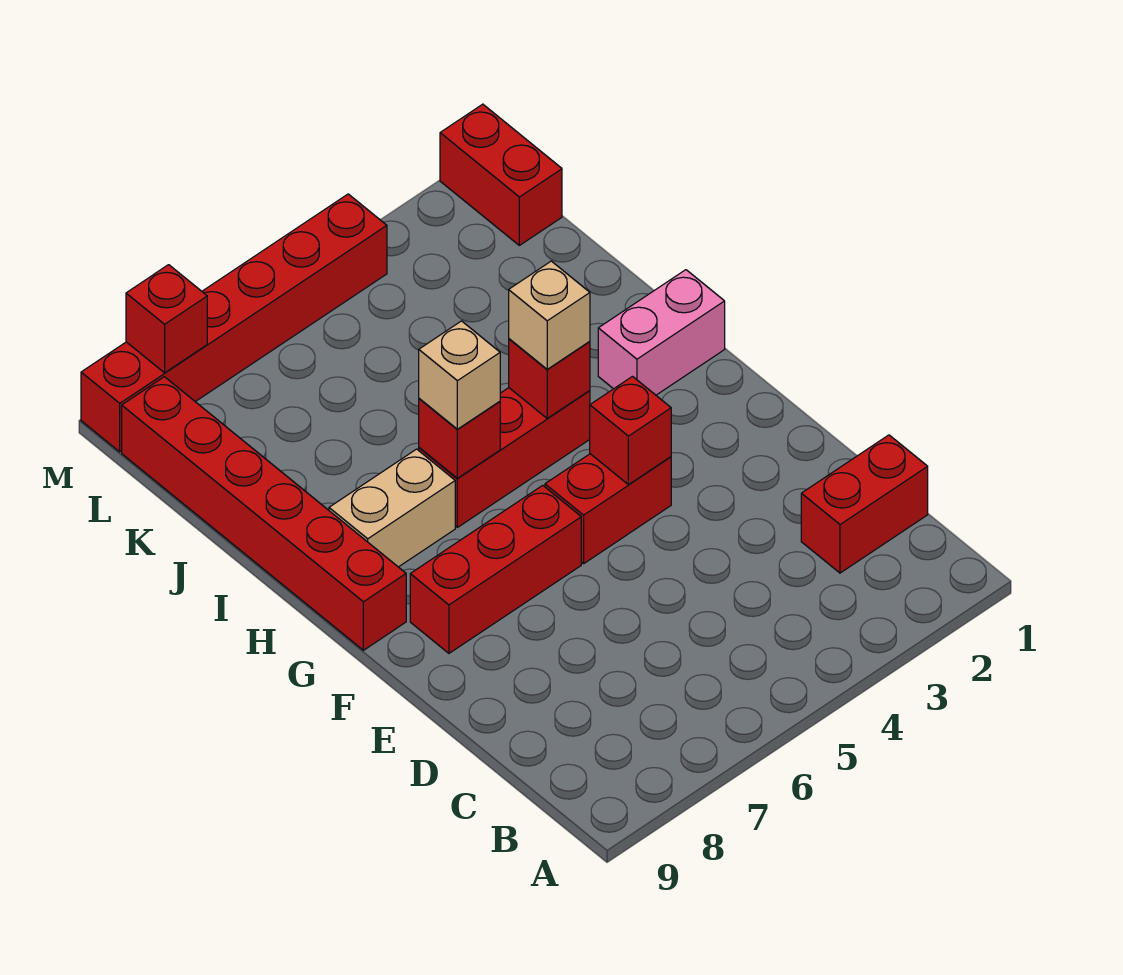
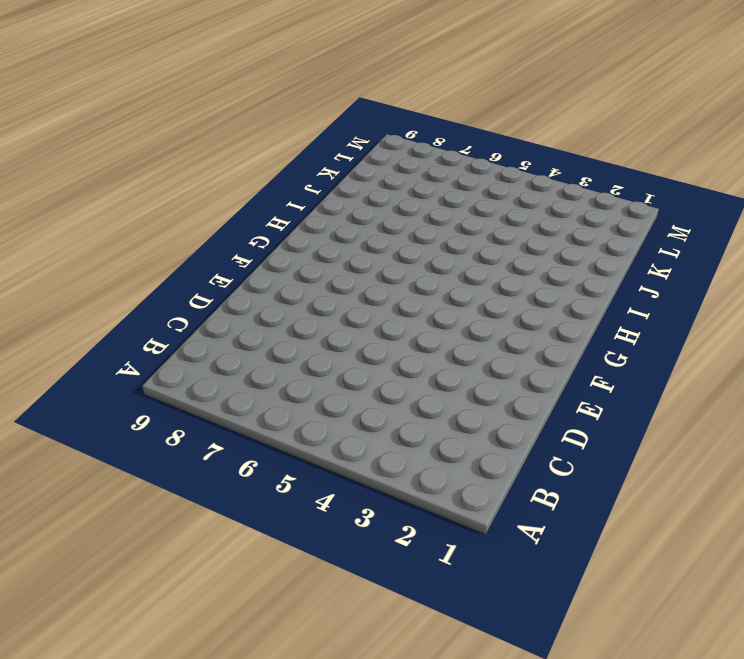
none -> red 1x2 brick [801,435,928,573]
none -> red 1x2 brick [545,454,671,564]
none -> red 1x3 brick [410,485,581,653]

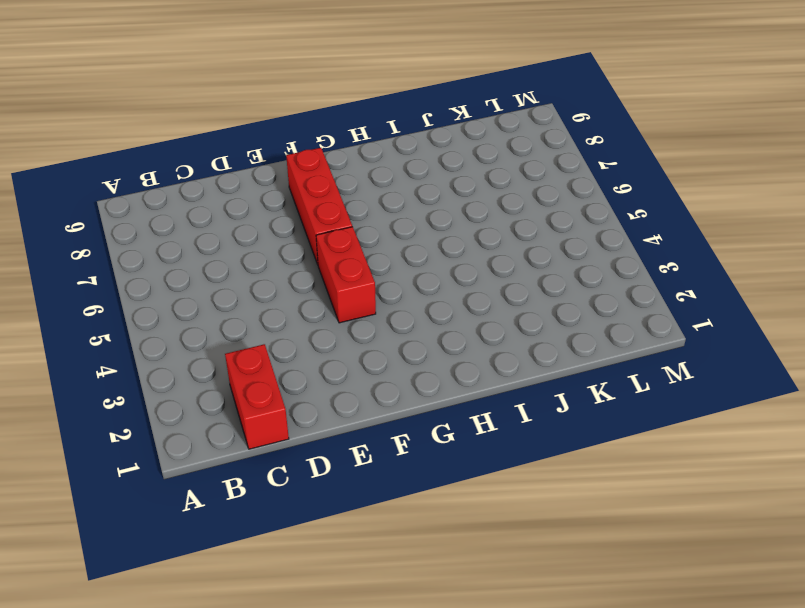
none -> red 1x6 brick [122,377,406,650]
none -> pink 1x2 brick [598,270,725,395]
none -> red 1x3 brick [419,388,590,527]

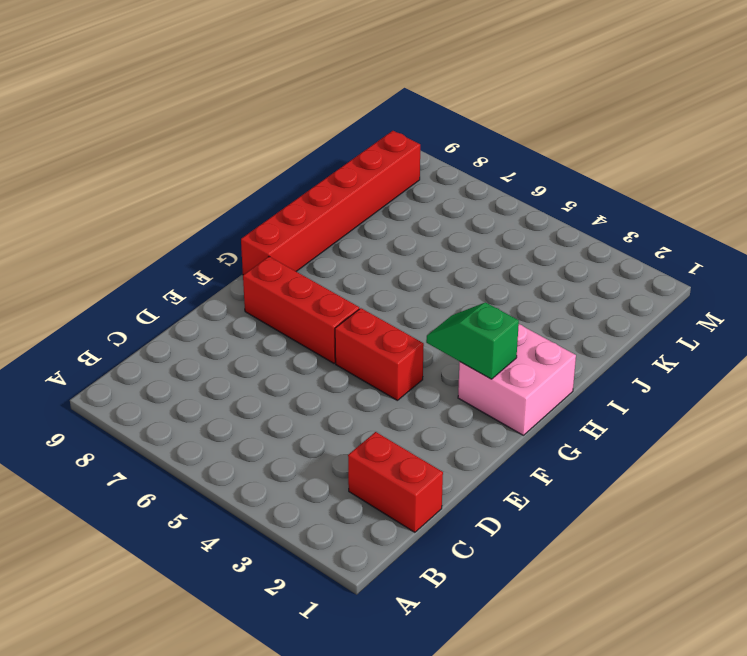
pink 2x2 brick [458,324,576,435] -> pink 1x2 brick [598,270,725,395]
green 1x2 slope [426,302,519,379] -> none
none -> red 1x3 brick [419,388,590,527]
none -> tan 1x2 brick [329,449,455,567]
none -> red 1x2 brick [440,104,562,245]

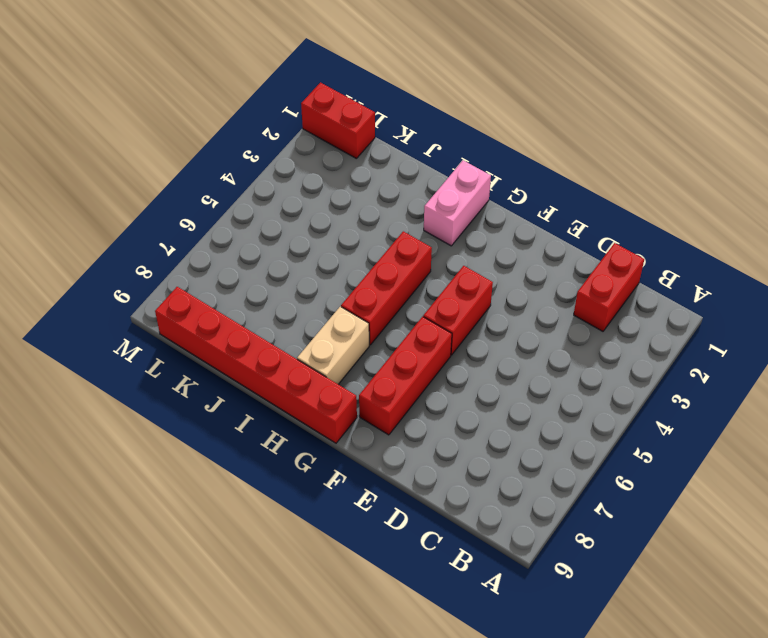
none -> red 1x6 brick [81,194,387,452]
none -> red 1x1 brick [590,377,671,485]
none -> red 1x1 brick [509,339,590,419]

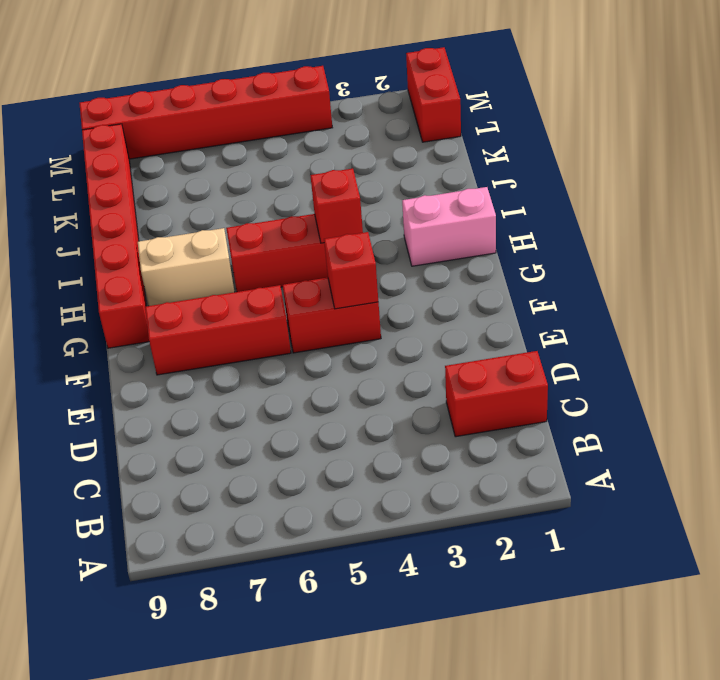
none -> red 1x1 brick [419,399,500,479]
none -> red 1x1 brick [126,265,207,373]
none -> tan 1x1 brick [509,261,590,369]

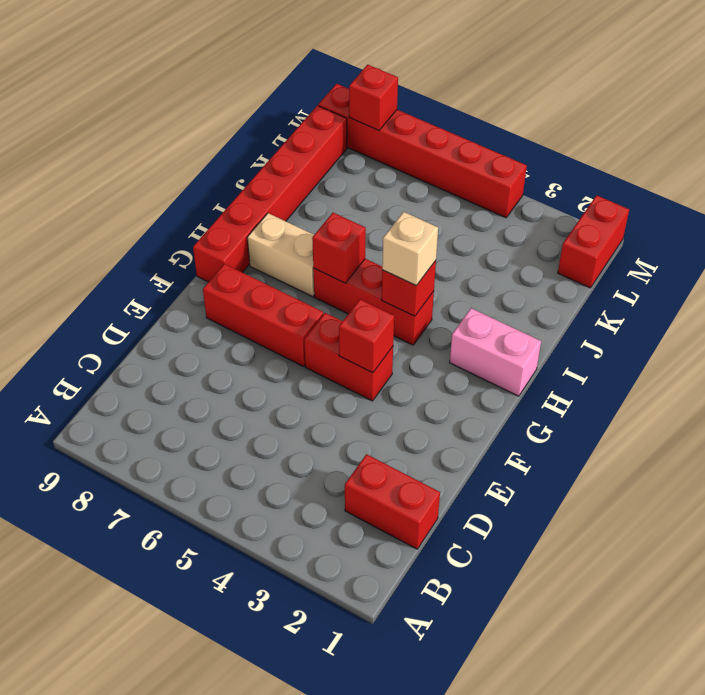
none -> tan 1x1 brick [419,321,500,429]

